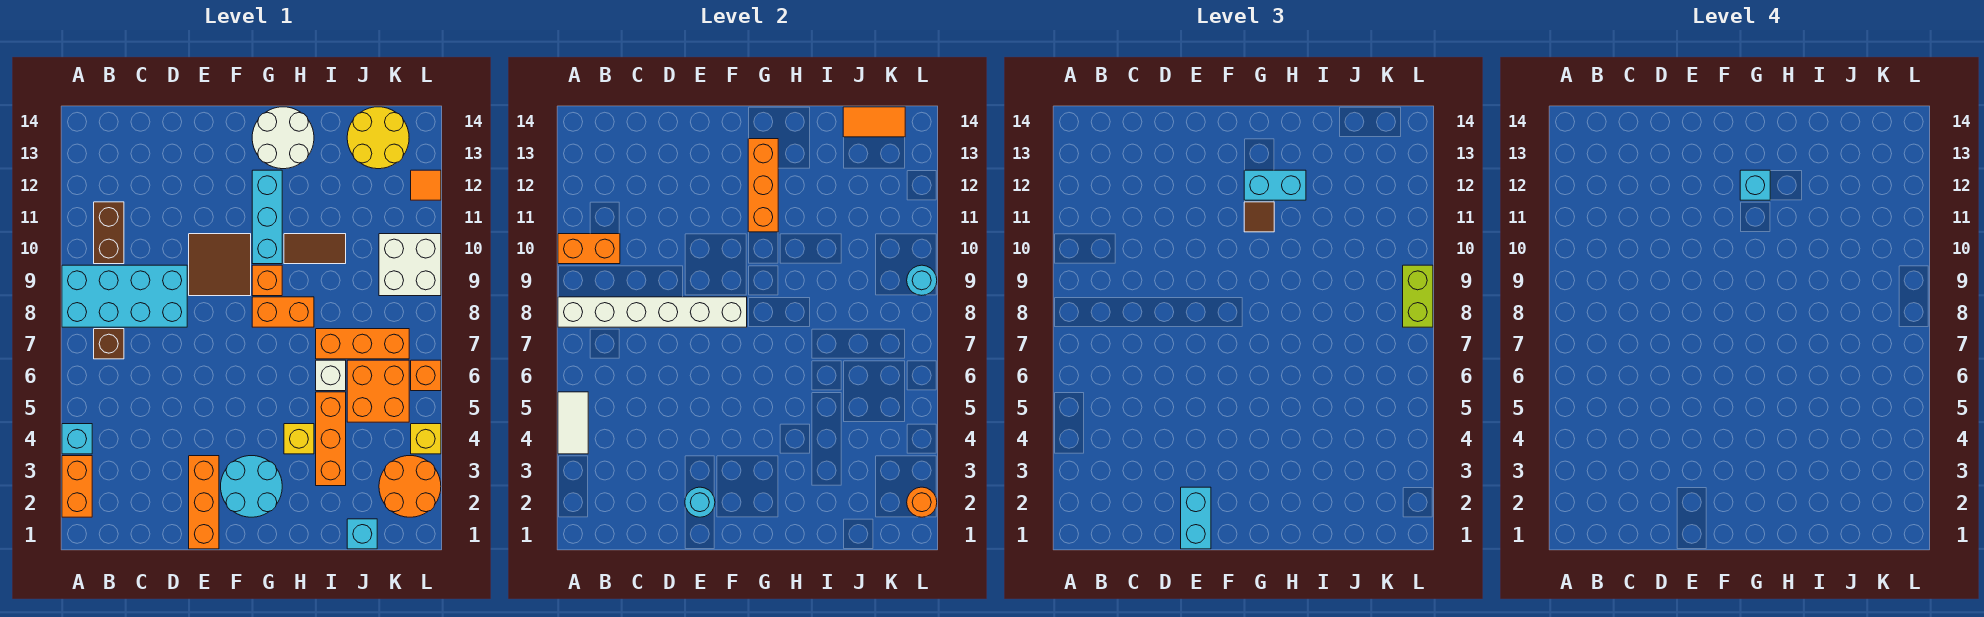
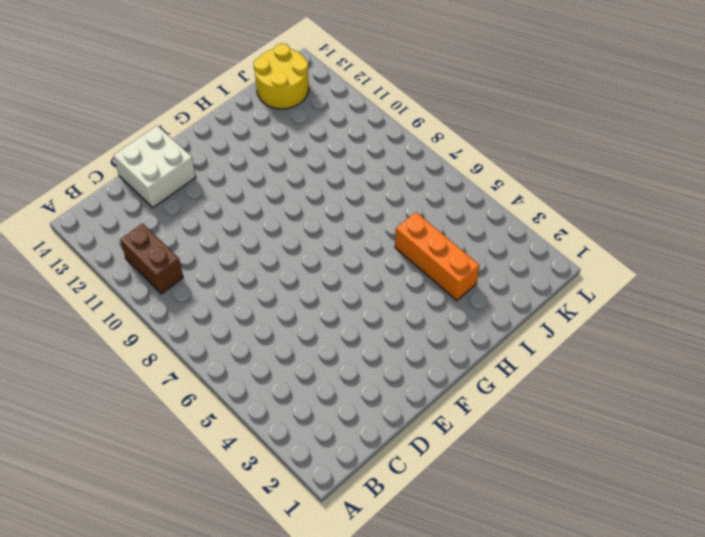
white 2x2 brick [113,126,196,208] -> white 2x2 brick moved to [379,234,441,296]
none -> orange 1x2 brick [62,456,92,517]
none -> cyan 1x1 brick [62,424,92,454]
none -> cyan 2x4 brick [62,265,187,327]
none -> brown 1x1 brick [94,329,124,359]

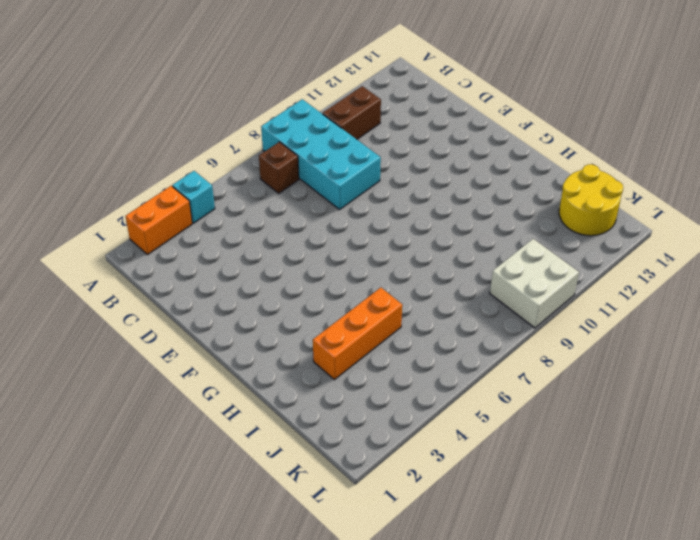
none -> orange 1x3 brick [189,456,219,549]
none -> brown 2x2 tile [189,234,251,296]
none -> cyan 2x2 round brick [221,456,282,517]
none -> orange 1x2 brick [252,297,314,327]

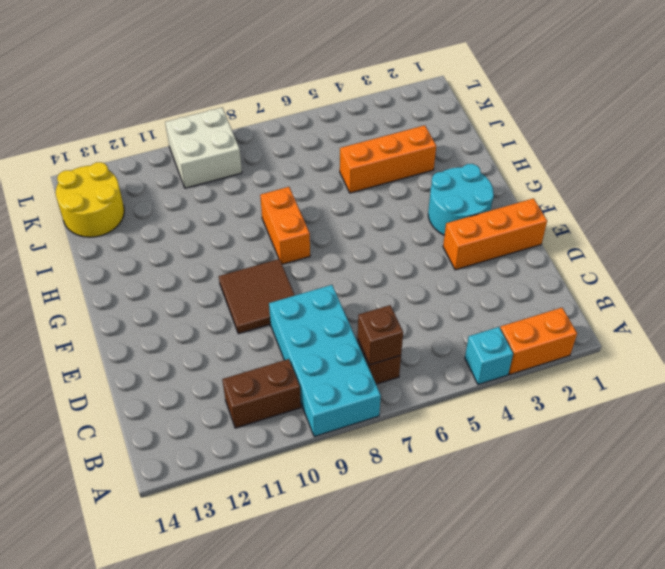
brown 1x1 brick [358,305,403,365] -> none
none -> orange 1x1 brick [252,265,282,296]
none -> cyan 1x3 brick [252,170,282,264]
none -> white 2x2 round brick [252,107,314,169]
none -> yellow 1x1 brick [284,424,314,454]

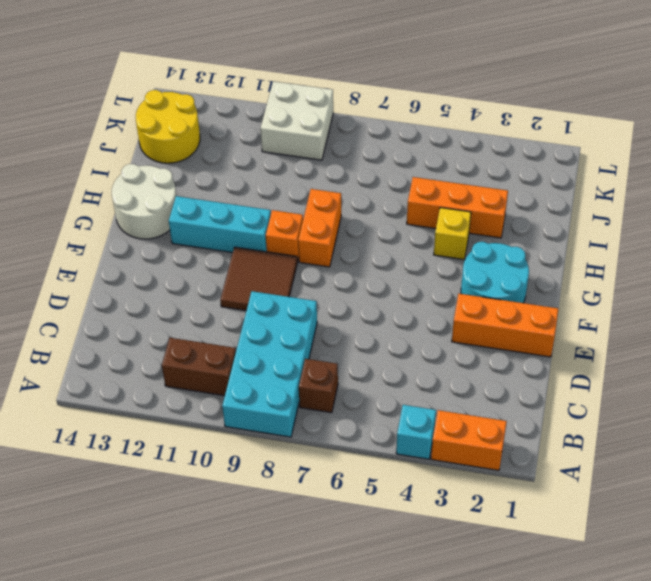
none -> brown 1x2 tile [284,234,346,264]
none -> white 1x1 brick [316,360,346,391]
none -> orange 1x3 brick [316,329,409,359]
none -> cyan 1x1 brick [347,519,377,549]

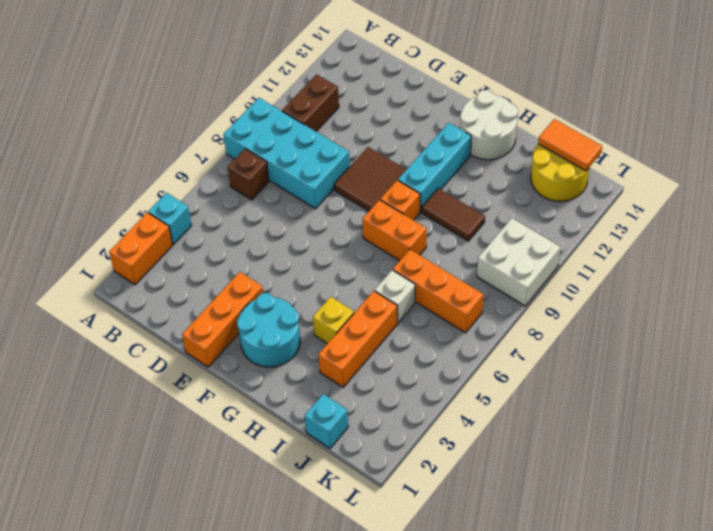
none -> orange 2x2 brick [347,360,409,422]
none -> orange 2x2 round brick [379,456,441,517]
none -> yellow 1x1 brick [411,424,441,454]
none -> orange 1x1 brick [411,360,441,391]

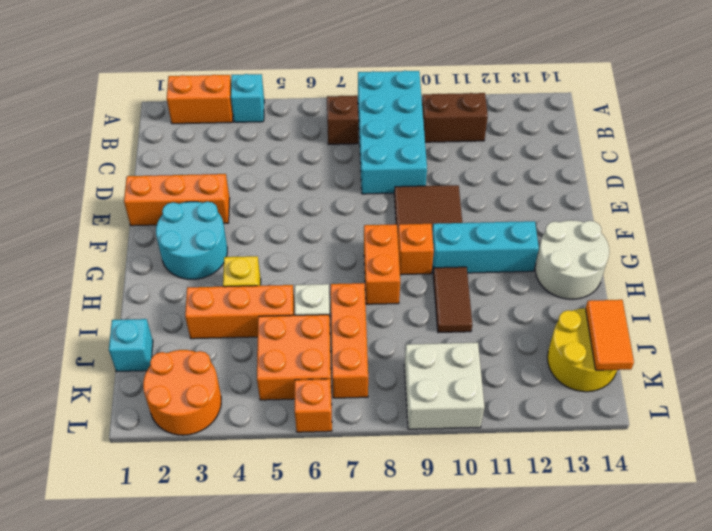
none -> yellow 1x1 brick [411,424,441,454]
none -> orange 1x1 tile [411,170,441,200]
none -> white 1x2 tile [558,392,588,454]
none -> white 1x6 brick [558,297,747,327]

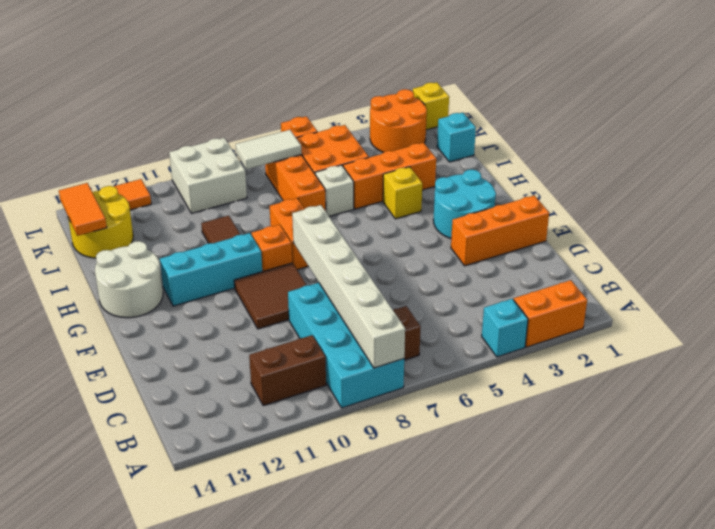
white 1x2 tile [236,130,301,169] -> white 1x2 tile moved to [558,392,588,454]
yellow 1x1 brick [413,82,449,130] -> yellow 1x1 brick moved to [411,424,441,454]
none -> orange 1x2 brick [558,234,620,264]
none -> cyan 1x1 round brick [685,487,715,517]
none -> orange 1x3 brick [748,139,778,232]
none -> orange 1x1 round brick [907,487,937,517]

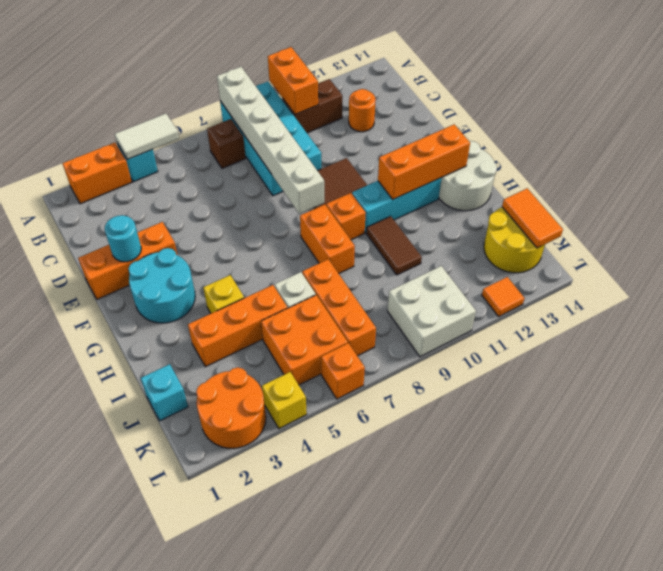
orange 1x1 round brick [349,89,376,132] -> orange 1x1 round brick moved to [907,487,937,517]
none -> cyan 1x1 round brick [907,265,937,295]
none -> cyan 1x2 brick [1181,487,1211,549]
none -> brown 1x1 tile [1244,202,1274,232]
none -> cyan 1x2 brick [1244,170,1306,200]

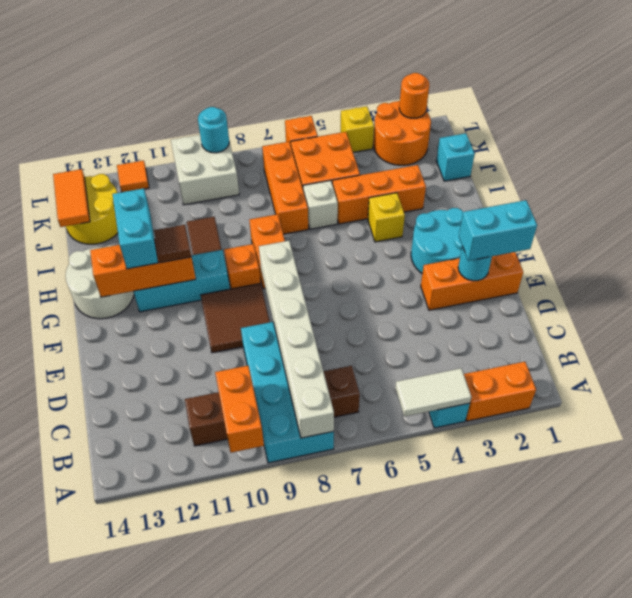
none -> lime 1x2 brick [1403,265,1433,327]
none -> cyan 1x1 brick [1740,170,1770,200]

